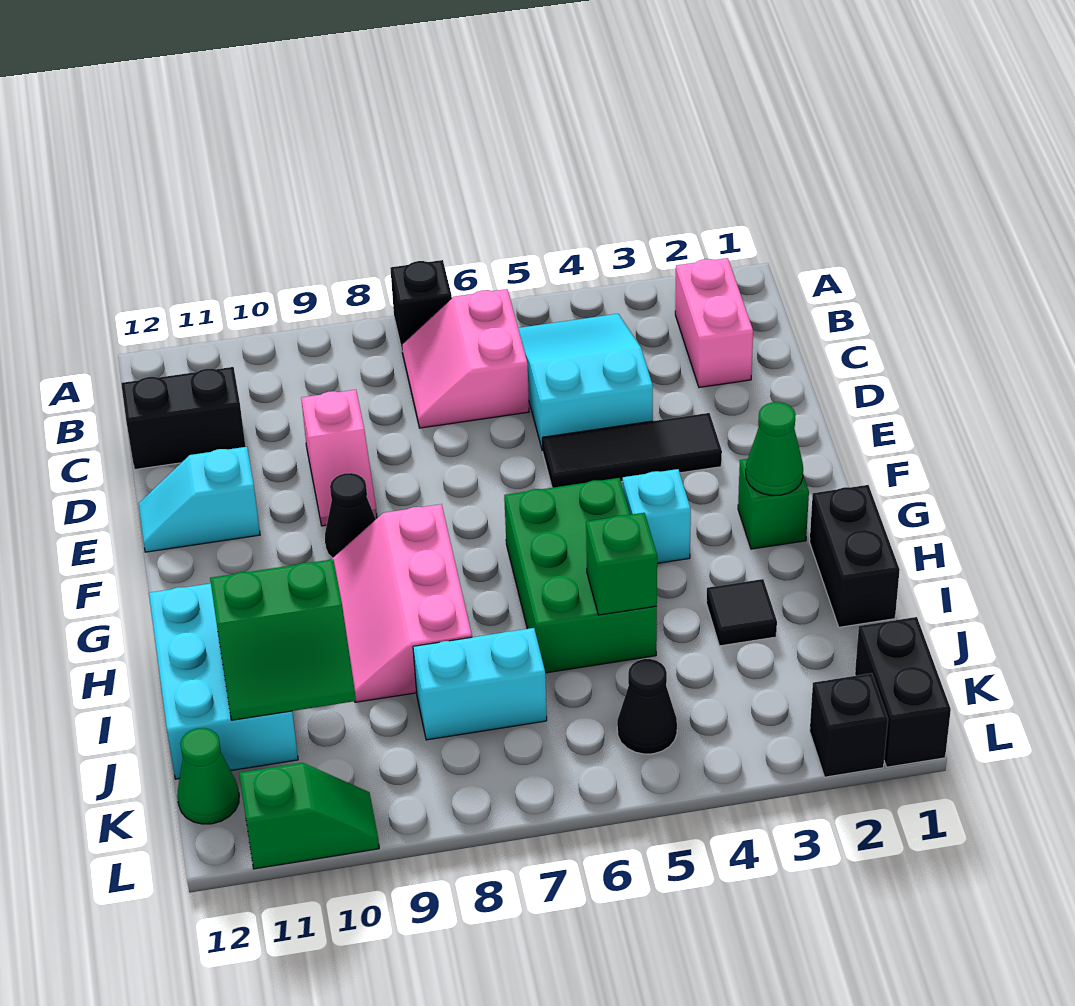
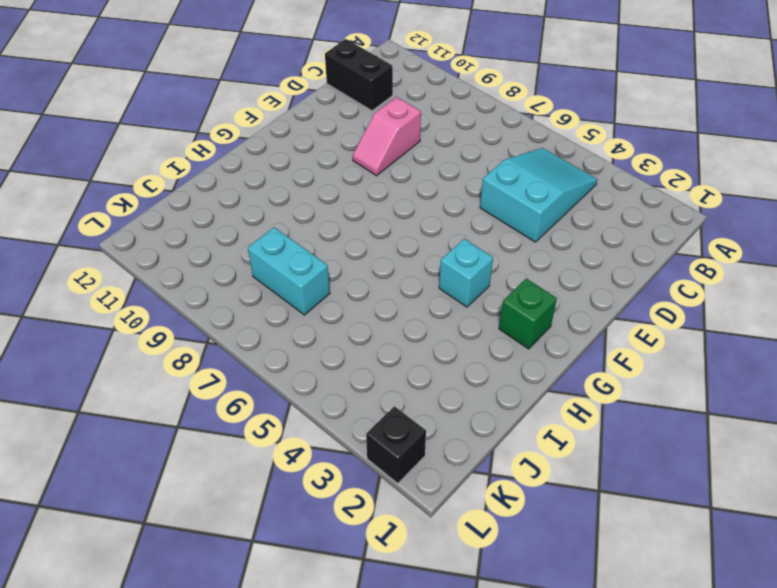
none -> black 1x1 brick [390,260,452,349]
none -> pink 1x2 brick [675,258,753,387]
none -> pink 2x2 slope [402,289,529,428]

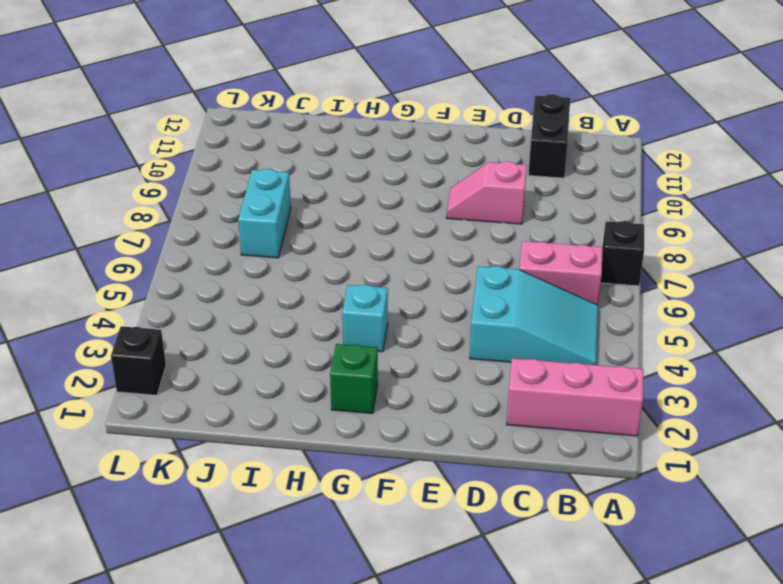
pink 1x3 brick [507,358,643,436] -> pink 1x2 brick [675,258,753,387]
none -> black 1x3 tile [542,413,722,488]
none -> cyan 1x2 slope [139,447,260,552]
none -> black 1x1 cone [325,473,376,558]

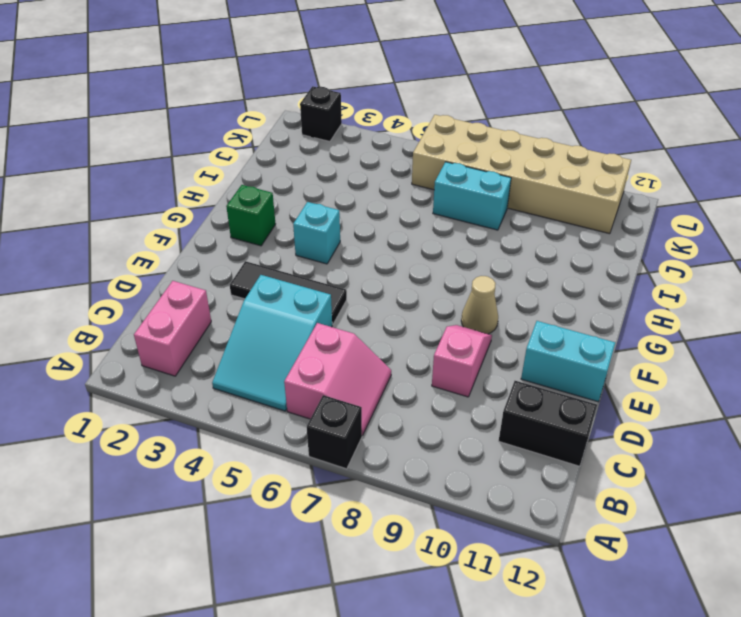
cyan 1x2 brick [521,321,615,402] -> cyan 1x2 slope [139,447,260,552]
tan 1x1 cone [461,276,498,334] -> black 1x1 cone [325,473,376,558]
tan 2x6 brick [412,115,631,234] -> green 1x2 slope [239,763,379,869]
none -> green 2x3 brick [504,478,657,673]
none -> pink 2x3 slope [332,504,472,702]
none -> black 1x2 brick [810,485,900,627]

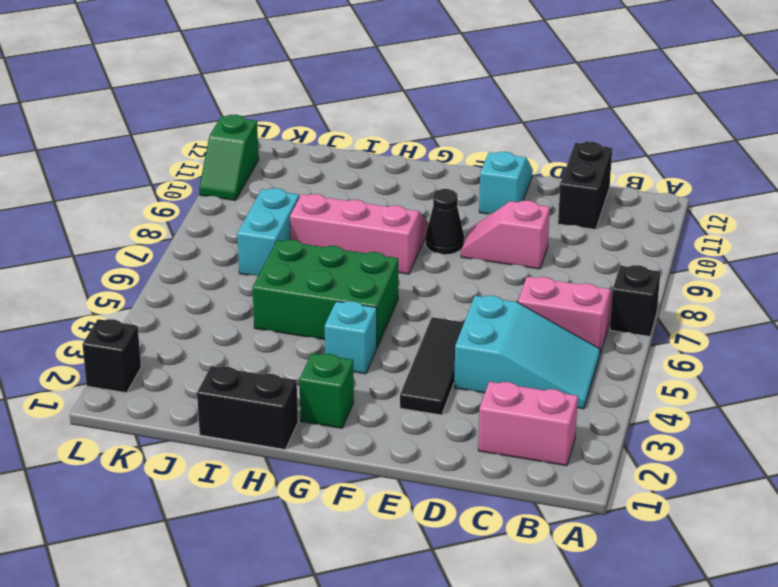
none -> cyan 2x3 brick [149,583,298,779]
none -> black 1x1 tile [706,579,777,646]
none -> black 1x2 brick [855,617,951,767]

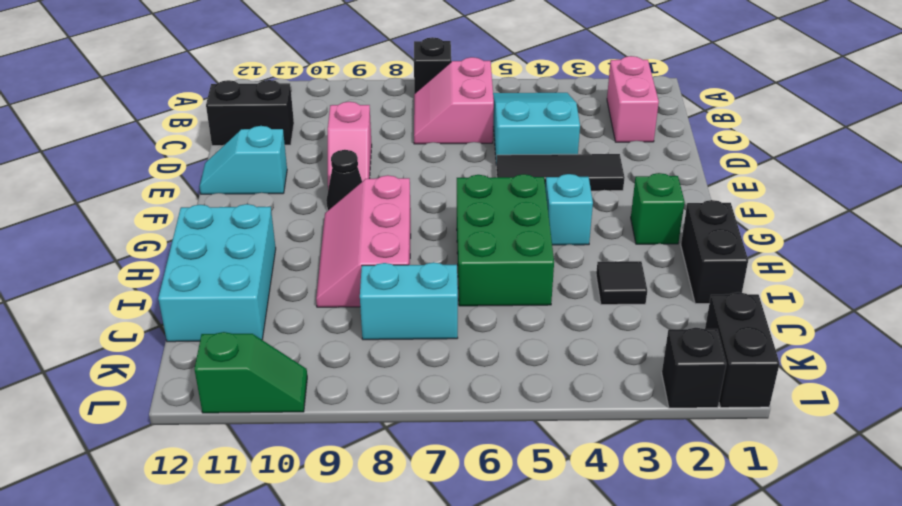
none -> black 1x1 cone [617,659,677,754]
none -> green 1x1 cone [177,728,239,824]
none -> green 1x1 cone [746,402,803,496]

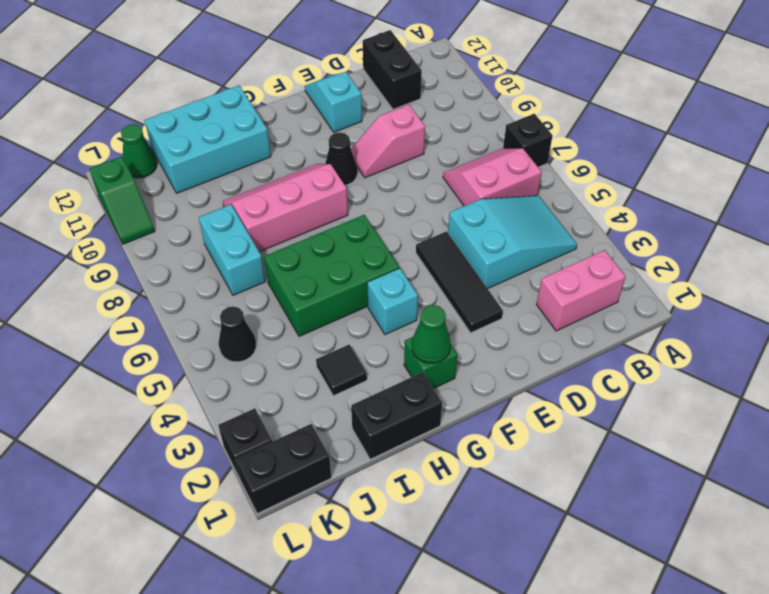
none -> green 1x1 brick [586,513,657,615]
none -> green 2x2 slope [210,559,356,720]

